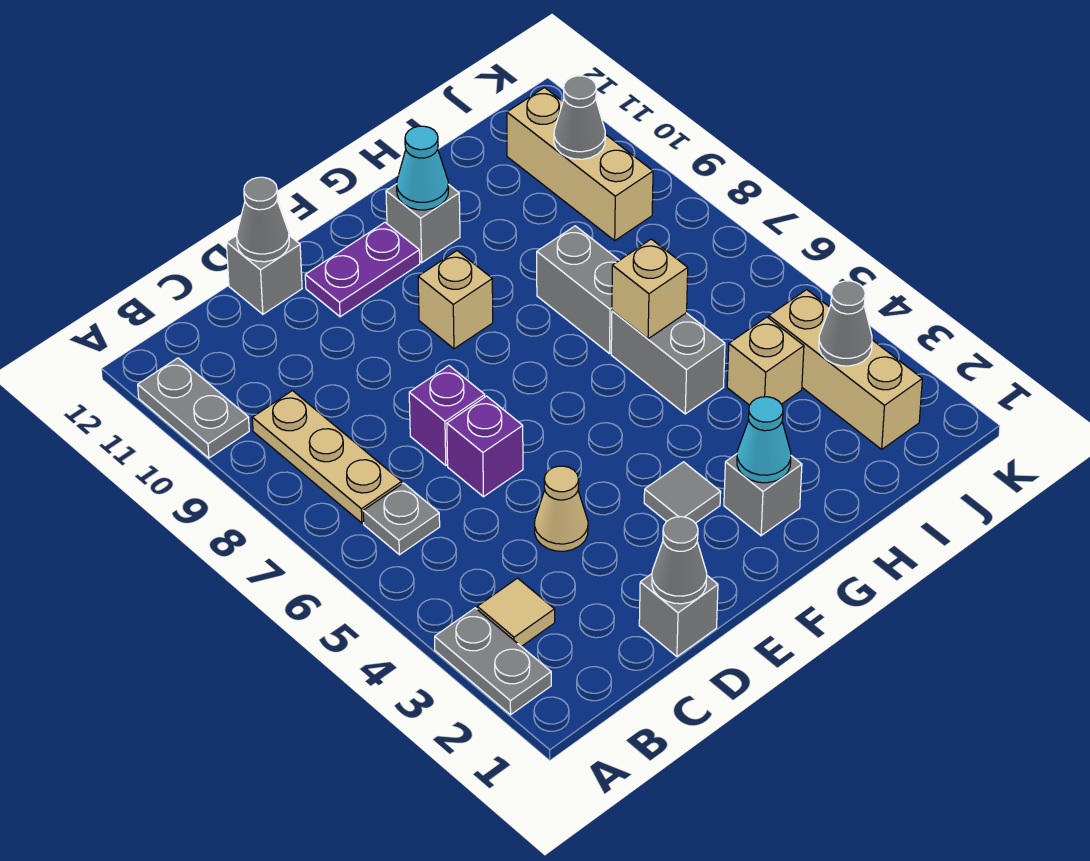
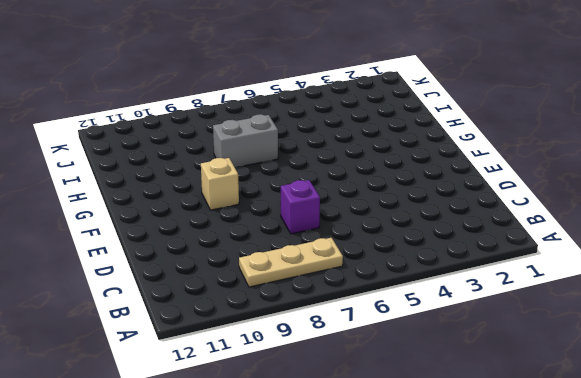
none -> grey 1x2 plate [435,608,551,715]
none -> grey 1x2 plate [138,358,249,458]
none -> tan 1x1 tile [477,578,555,646]

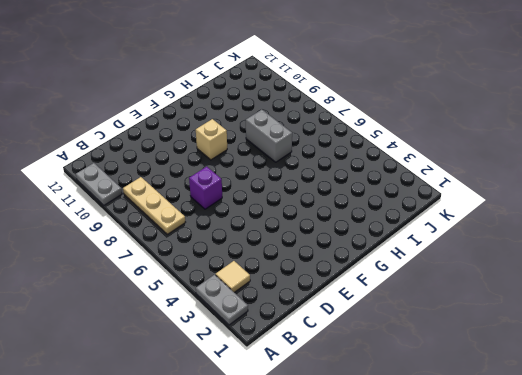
none -> grey 1x1 plate [363,483,440,555]
none -> grey 1x1 brick [639,574,718,656]
none -> tan 1x1 cone [535,466,588,551]

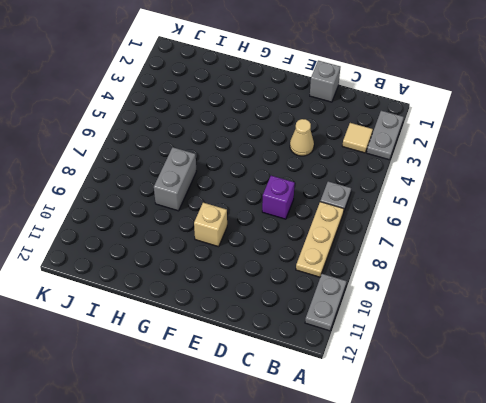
none -> purple 1x1 brick [447,396,523,497]
none -> grey 1x1 brick [226,235,302,314]
none -> purple 1x2 plate [305,222,420,317]

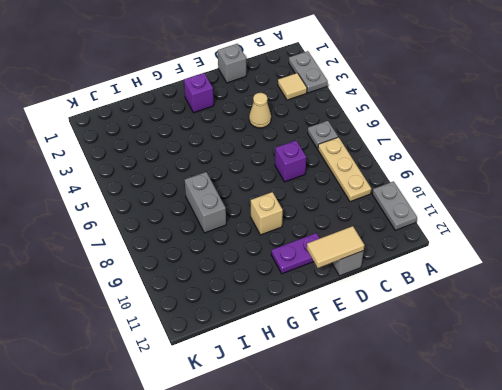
tan 1x2 tile [307,226,364,268] -> grey 1x1 cone [237,177,289,262]
purple 1x1 brick [184,73,214,113] -> purple 1x1 brick moved to [447,396,523,497]
none -> grey 1x1 tile [644,462,721,523]
none -> grey 1x1 brick [724,454,802,536]
none -> grey 1x1 brick [386,184,460,263]

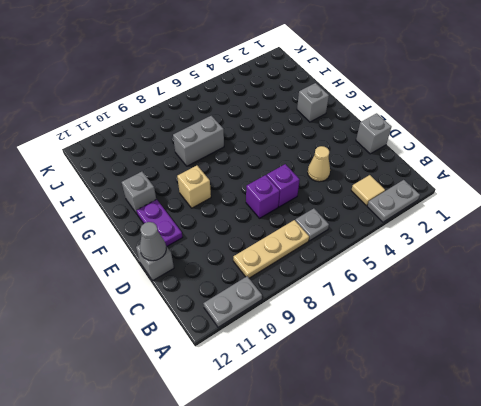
none -> grey 1x1 tile [644,462,721,523]
none -> grey 1x2 brick [611,311,725,414]
none -> tan 1x1 brick [727,317,804,405]

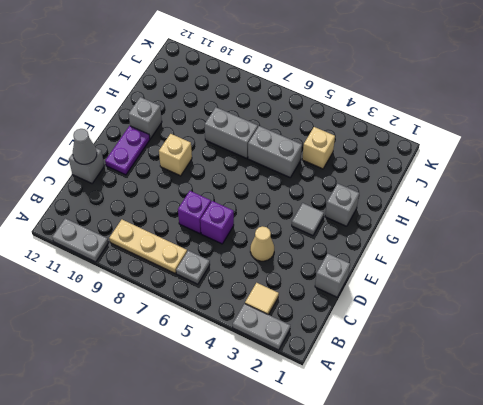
none -> tan 1x3 brick [769,290,922,449]
none -> tan 1x3 brick [507,88,653,241]
none -> grey 1x1 cone [652,517,707,604]

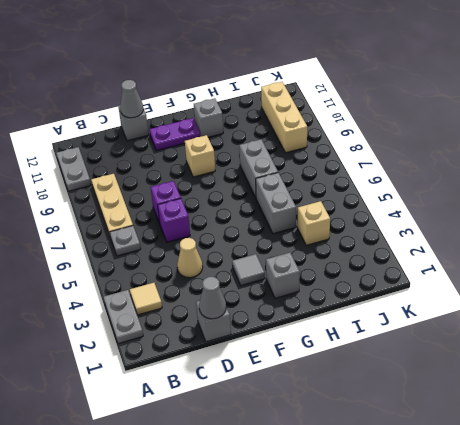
none -> tan 1x3 brick [769,290,922,449]
none -> cyan 1x1 cone [737,397,791,483]
none -> cyan 1x1 cone [397,126,448,210]

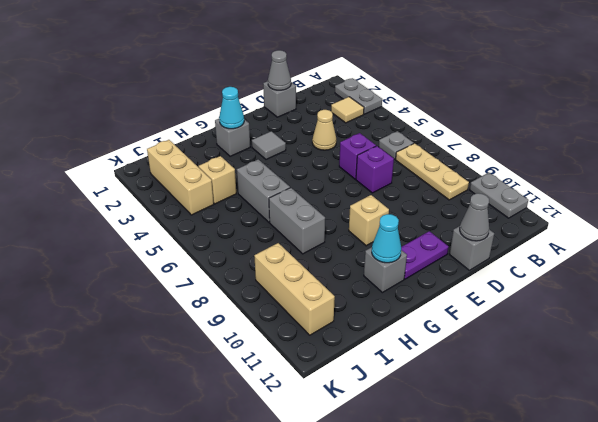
none -> tan 1x1 brick [612,239,688,339]
none -> grey 1x1 cone [819,281,872,366]
none -> grey 1x1 cone [554,76,605,159]

